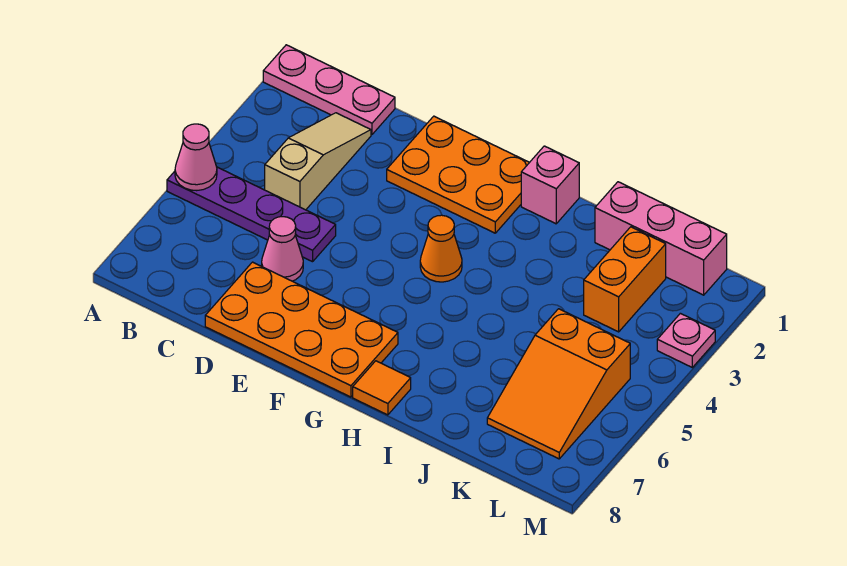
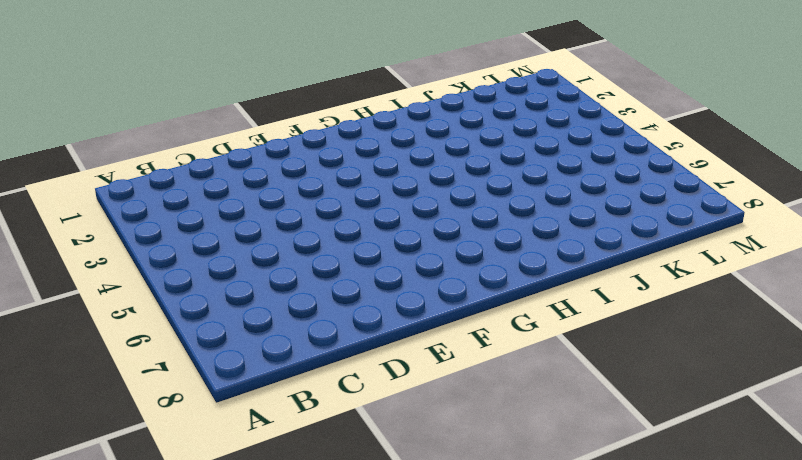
none -> pink 1x3 plate [263,45,395,135]
none -> purple 1x4 plate [167,167,336,262]
none -> tan 1x3 slope [265,113,371,210]

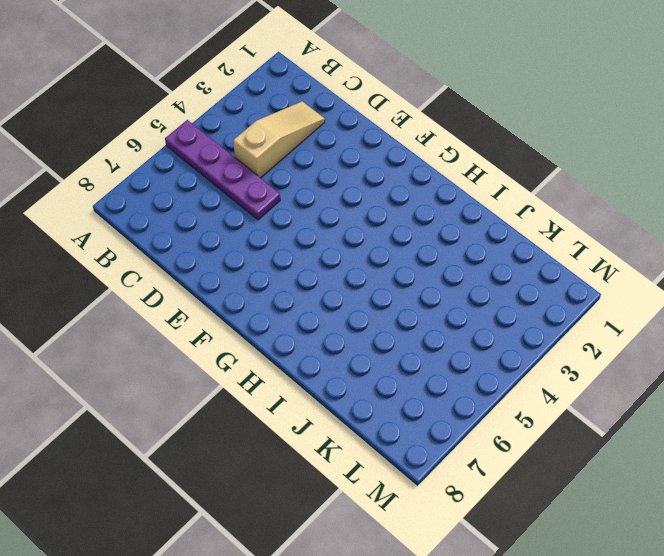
none -> pink 1x3 plate [263,45,395,135]
none -> pink 1x1 cone [262,217,303,281]
none -> orange 2x4 plate [205,262,398,397]

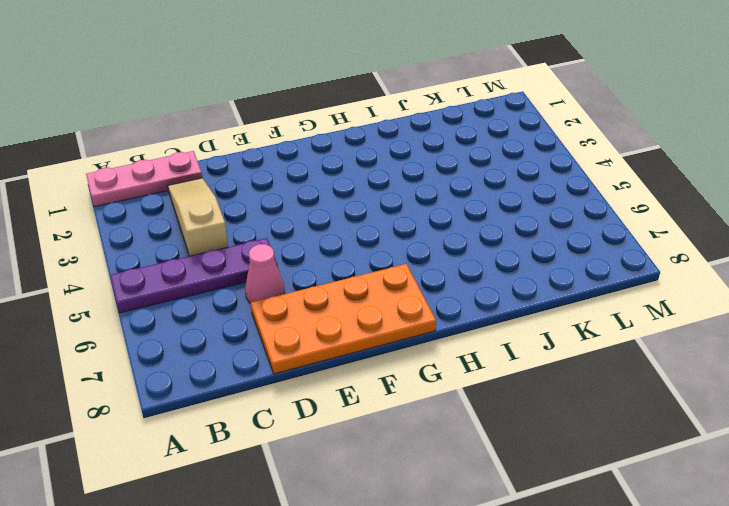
none -> orange 2x3 plate [387,116,530,233]
none -> orange 1x1 cone [420,215,462,282]
none -> pink 1x1 brick [521,146,579,224]

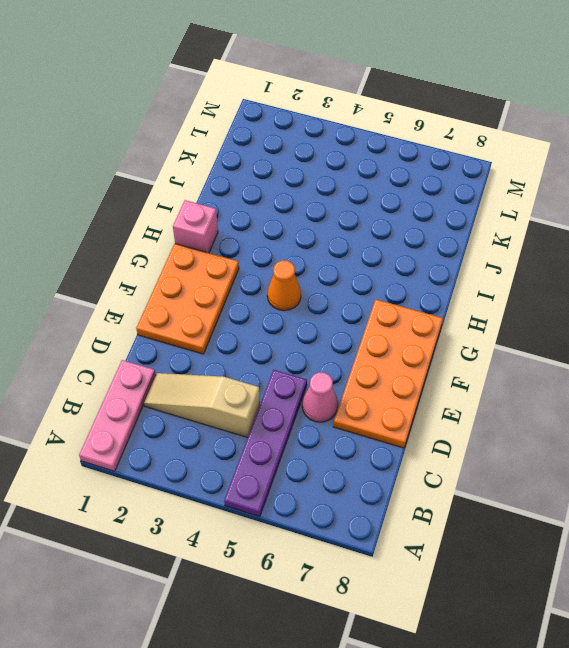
none -> orange 1x1 tile [353,361,411,415]
none -> pink 1x3 brick [595,182,727,295]
none -> orange 1x2 brick [584,227,666,332]

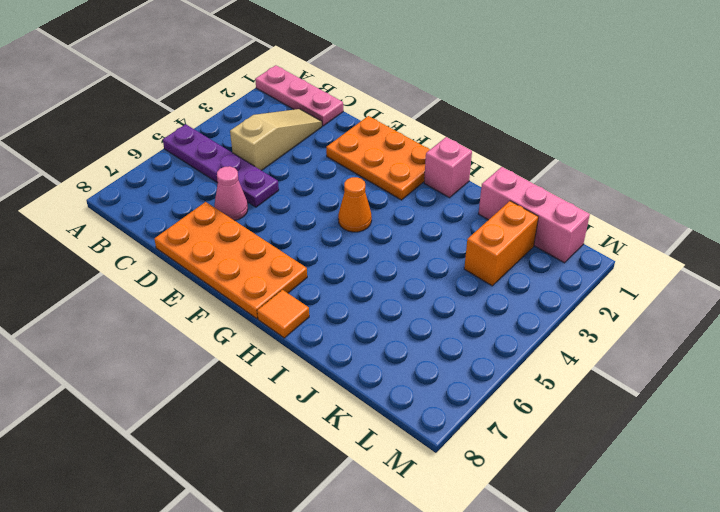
none -> orange 2x3 slope [487,309,630,459]
none -> pink 1x1 plate [657,313,715,367]
none -> pink 1x1 cone [175,124,217,191]

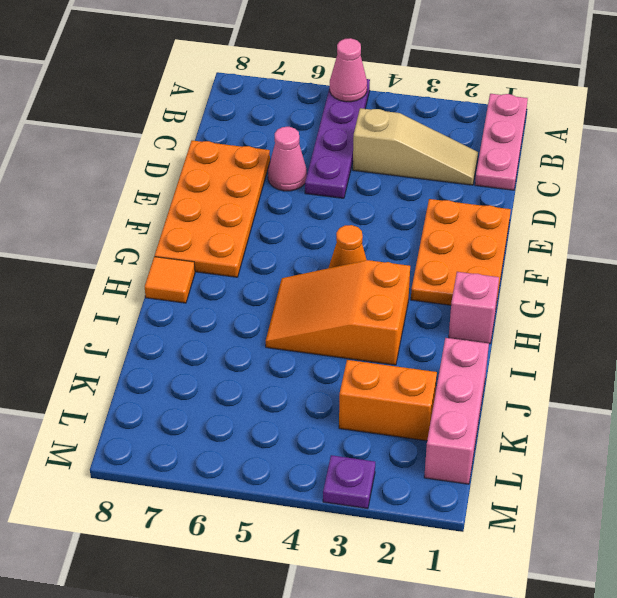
orange 2x3 slope [266,260,410,365] -> orange 2x3 slope moved to [487,309,630,459]
purple 1x1 plate [323,455,375,509] -> pink 1x1 plate [657,313,715,367]

